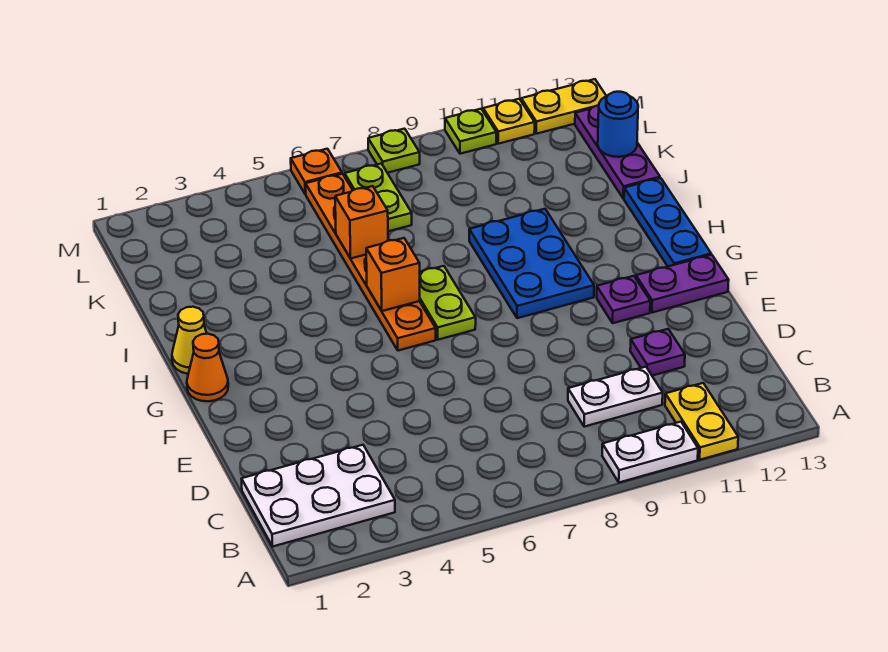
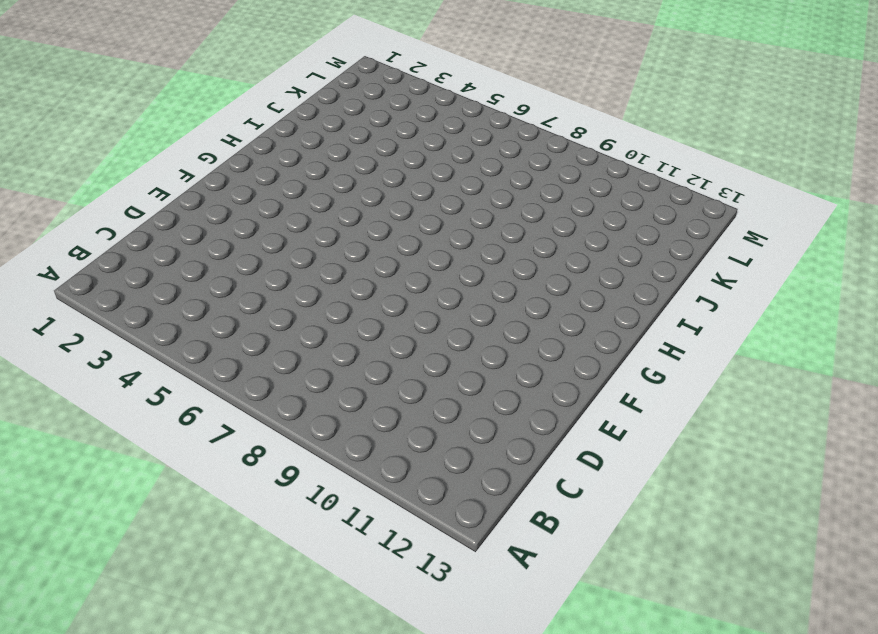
none -> white 1x2 plate [602,422,698,482]
none -> yellow 1x2 plate [665,383,738,460]
none -> white 2x3 plate [242,445,395,546]

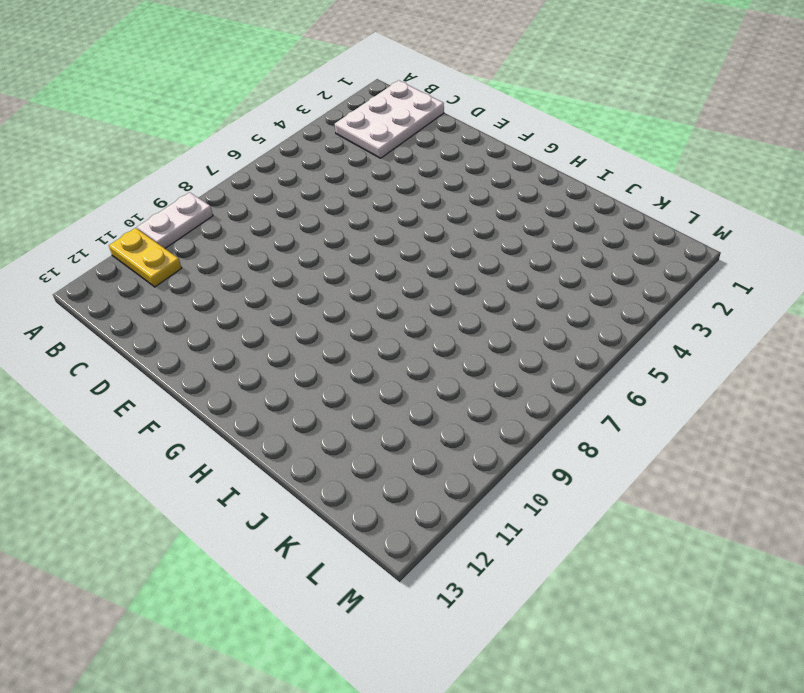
none -> white 1x2 plate [568,367,663,427]
none -> purple 1x1 plate [630,329,685,376]
none -> purple 1x1 plate [597,276,650,323]

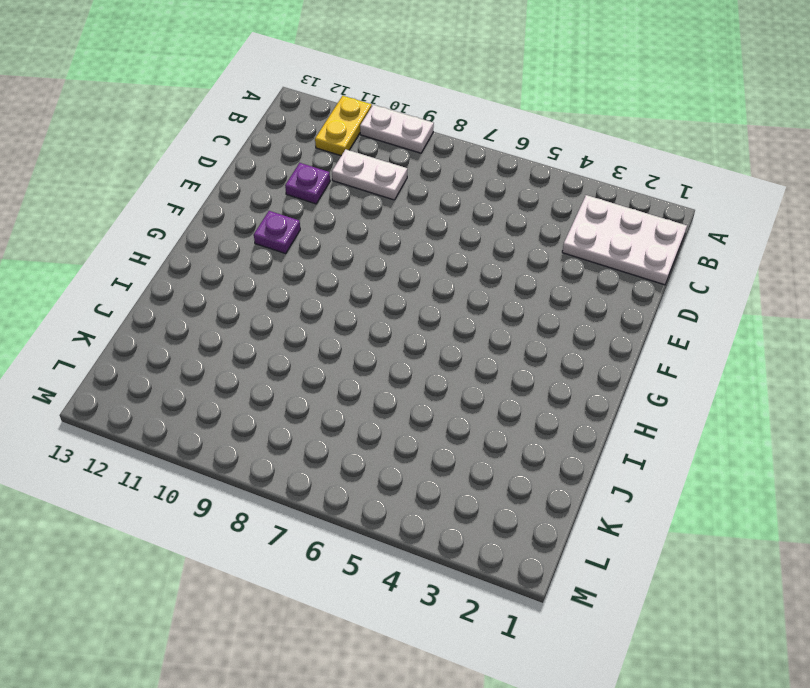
none -> purple 1x2 plate [636,255,729,313]
none -> orange 1x1 cone [187,334,228,401]
none -> orange 1x6 plate [306,174,436,351]

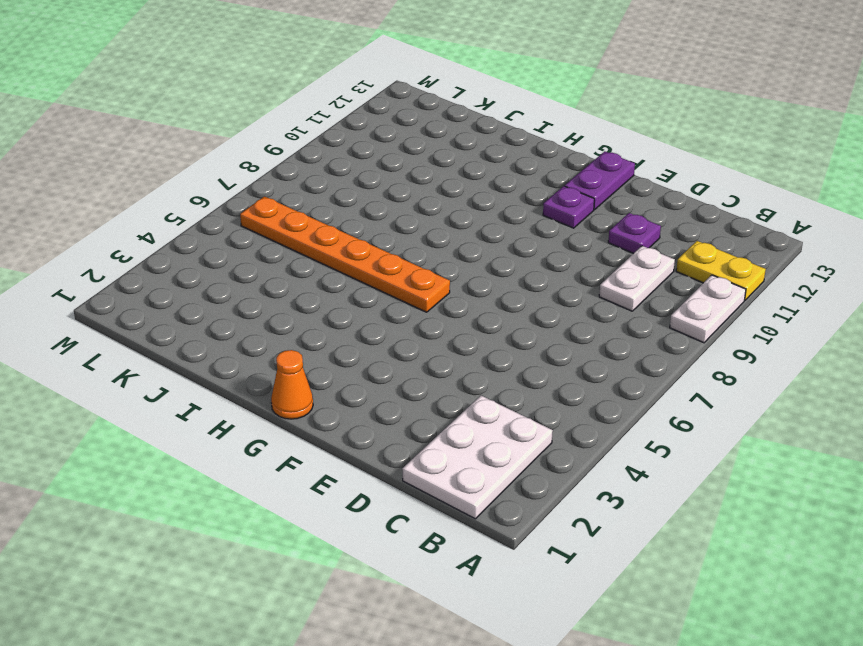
none -> lime 1x2 plate [420,266,476,340]
none -> blue 2x3 plate [469,209,594,318]
none -> blue 1x3 plate [624,178,711,266]

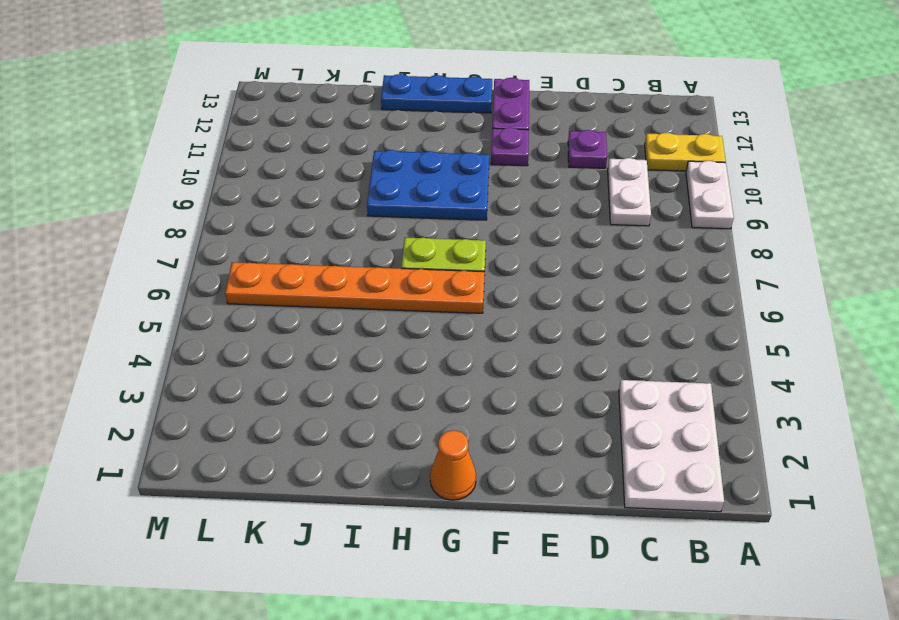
none -> yellow 1x1 cone [172,307,207,374]
none -> purple 1x3 plate [575,106,660,199]
none -> lime 1x2 plate [345,164,412,231]

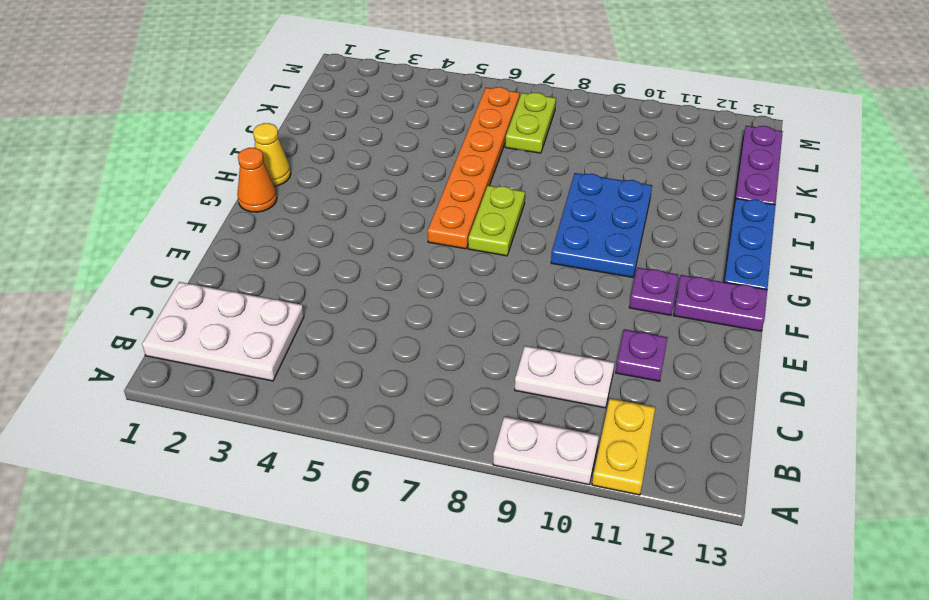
none -> orange 1x1 plate [291,149,342,194]
none -> lime 1x1 plate [368,129,420,173]
none -> lime 1x1 plate [445,109,496,154]

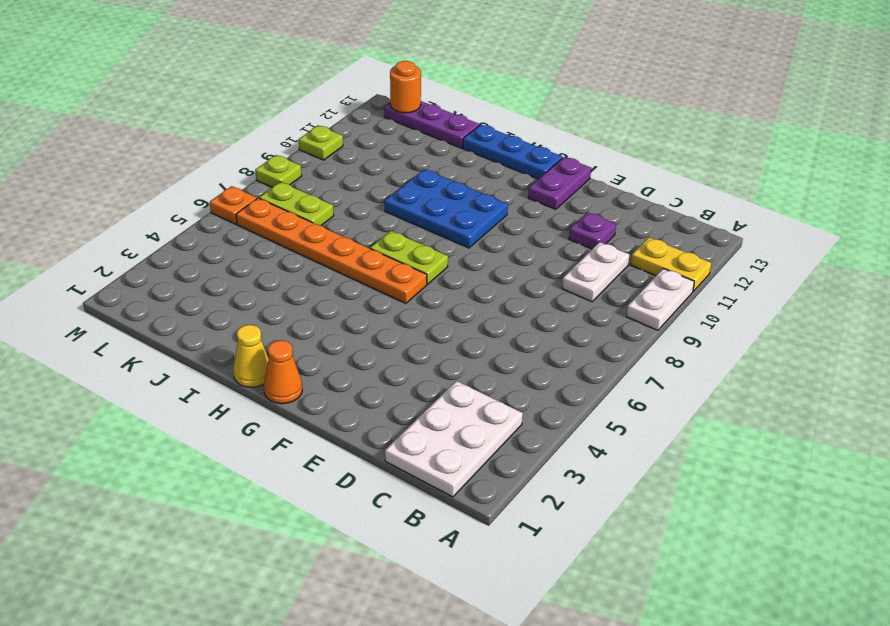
orange 1x1 round brick [390,61,421,113] -> none
none -> purple 1x1 plate [597,276,650,323]
none -> yellow 1x1 plate [483,99,535,144]
none -> yellow 1x2 plate [521,79,606,134]

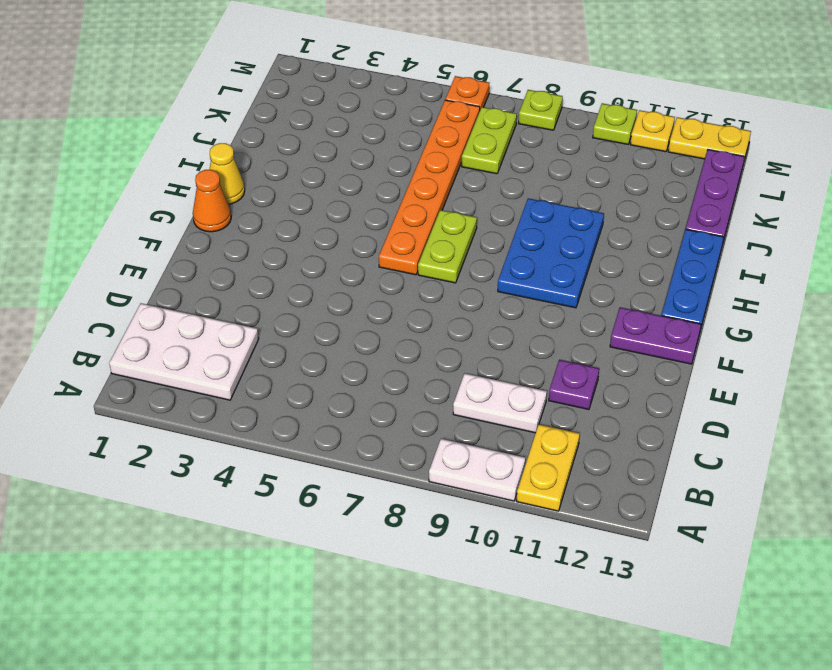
none -> purple 1x1 plate [597,276,650,323]
none -> orange 1x1 brick [366,238,420,311]
none -> orange 1x1 brick [335,186,388,259]

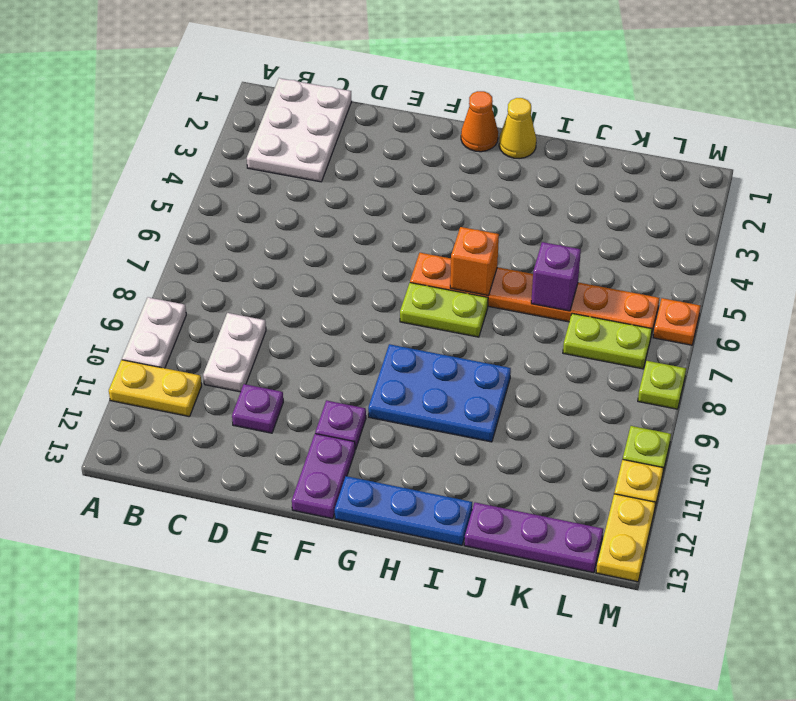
purple 1x1 brick [531,242,581,311] -> orange 1x1 brick [335,186,388,259]
none -> blue 1x1 round brick [598,92,638,157]

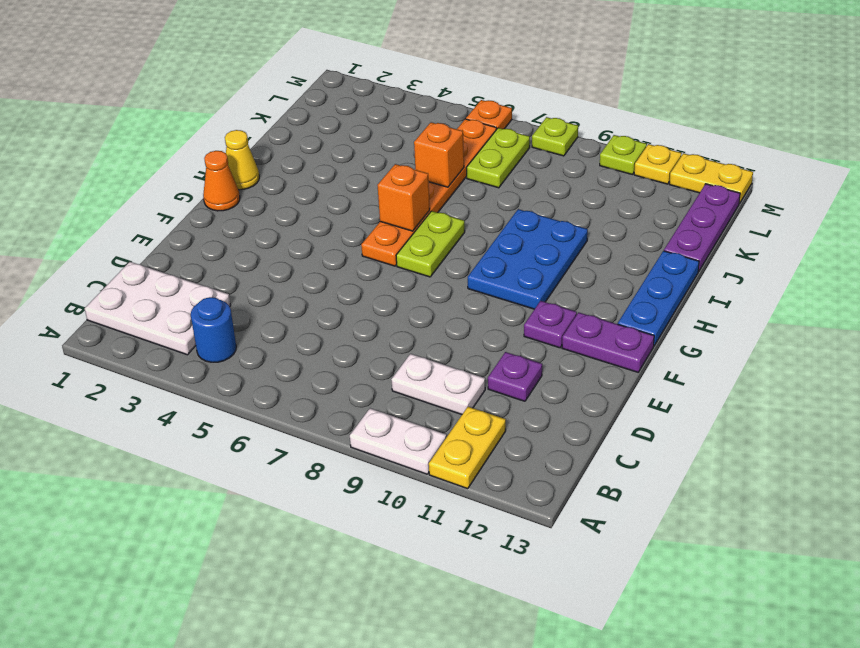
blue 1x1 round brick [191,297,236,362] -> blue 1x1 round brick moved to [598,92,638,157]

